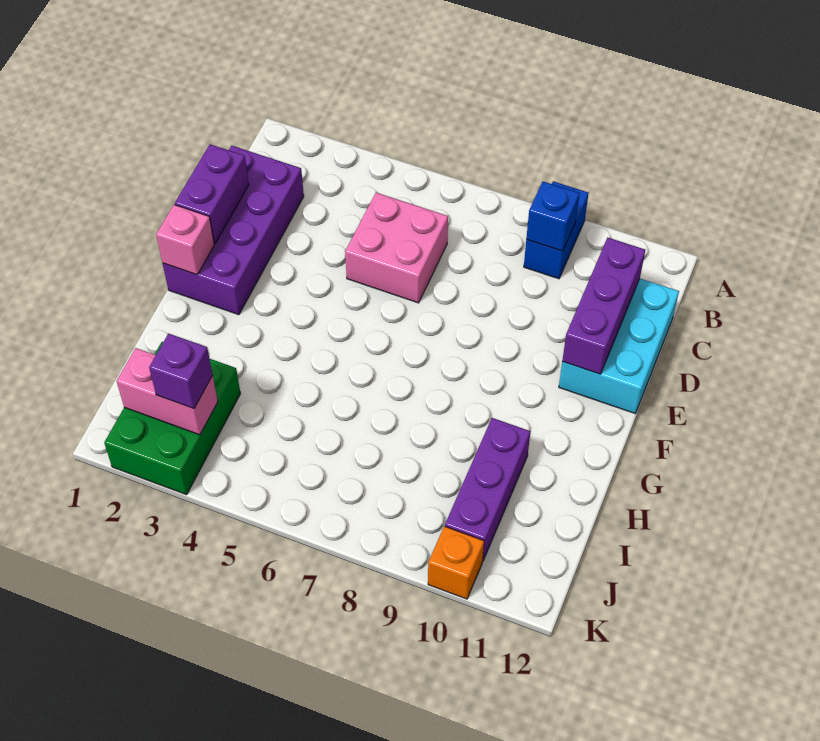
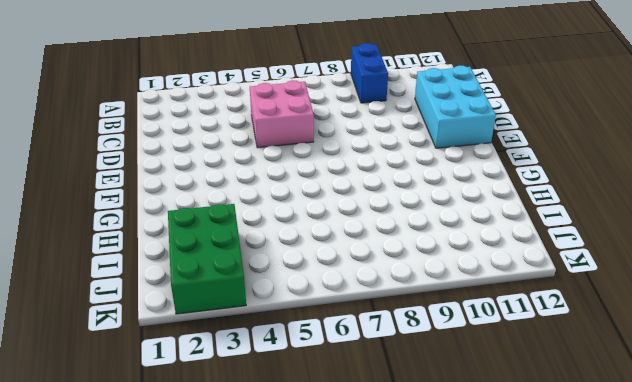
none -> purple 2x4 brick [163,146,304,315]
none -> purple 1x3 brick [445,418,530,561]
none -> orange 1x1 brick [428,526,484,599]

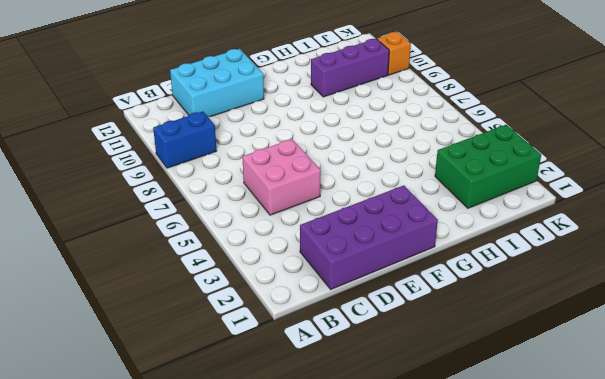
none -> blue 1x1 brick [526,182,579,251]
none -> purple 1x3 brick [562,238,645,374]
none -> purple 1x2 brick [175,144,249,244]

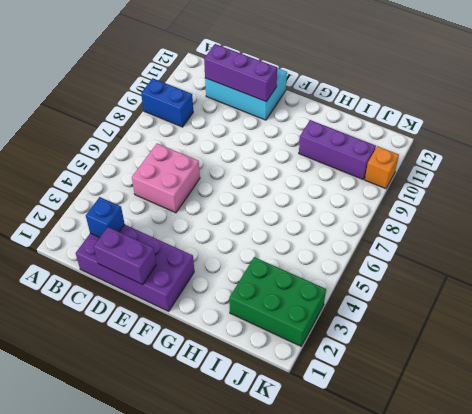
blue 1x1 brick [86,197,125,237] -> blue 1x1 brick moved to [526,182,579,251]
none -> pink 1x1 brick [156,205,214,275]
none -> pink 1x2 brick [117,348,218,435]
none -> purple 1x1 brick [149,334,213,409]

